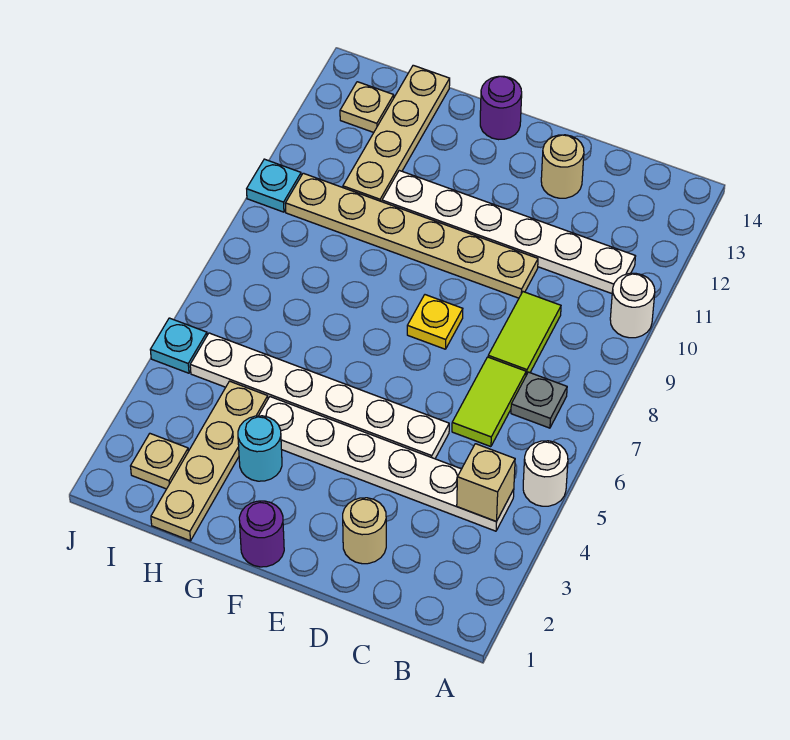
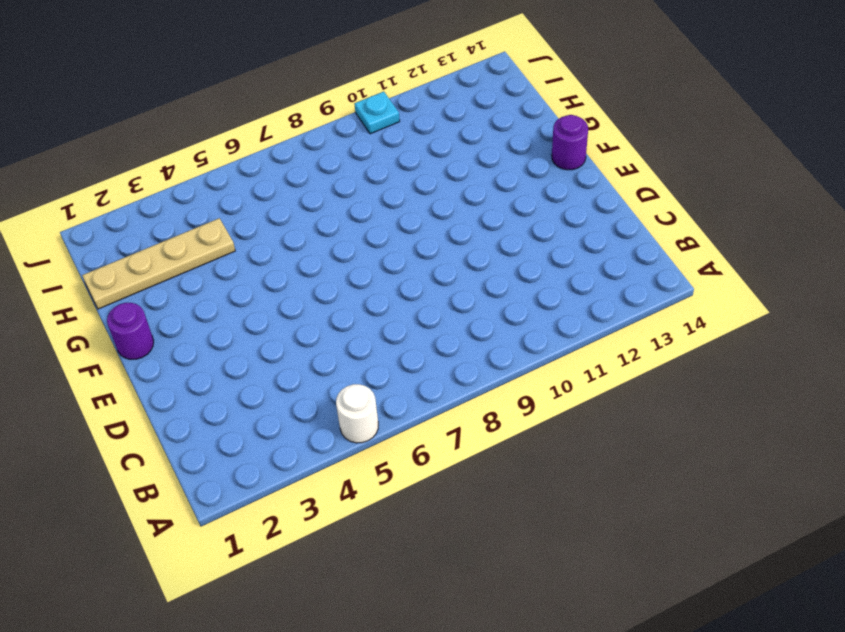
none -> white 1x1 round brick [610,273,655,338]
none -> white 1x6 plate [259,397,514,531]
none -> grey 1x1 plate [511,372,567,428]

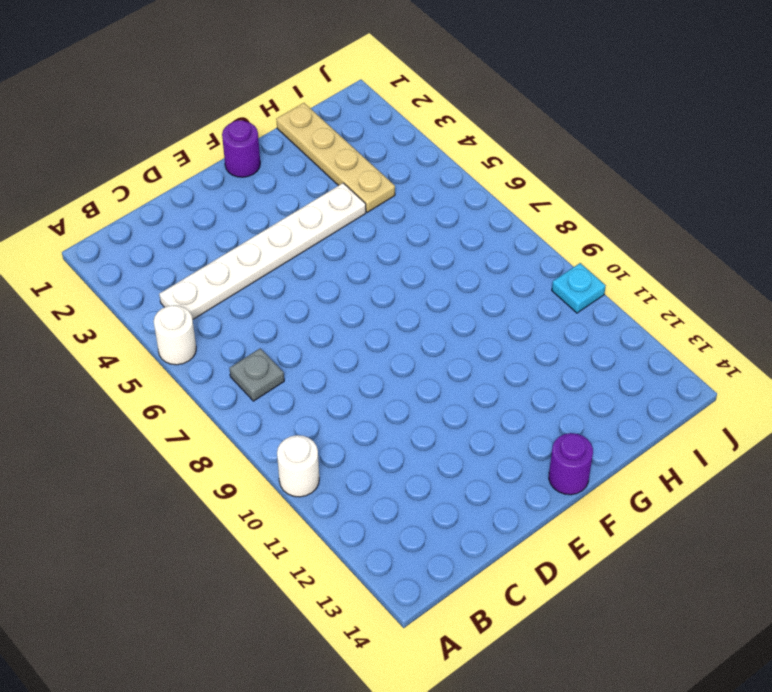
none -> white 1x6 plate [382,171,636,294]
none -> lime 1x2 tile [452,357,526,447]
none -> lime 1x2 tile [488,292,561,375]

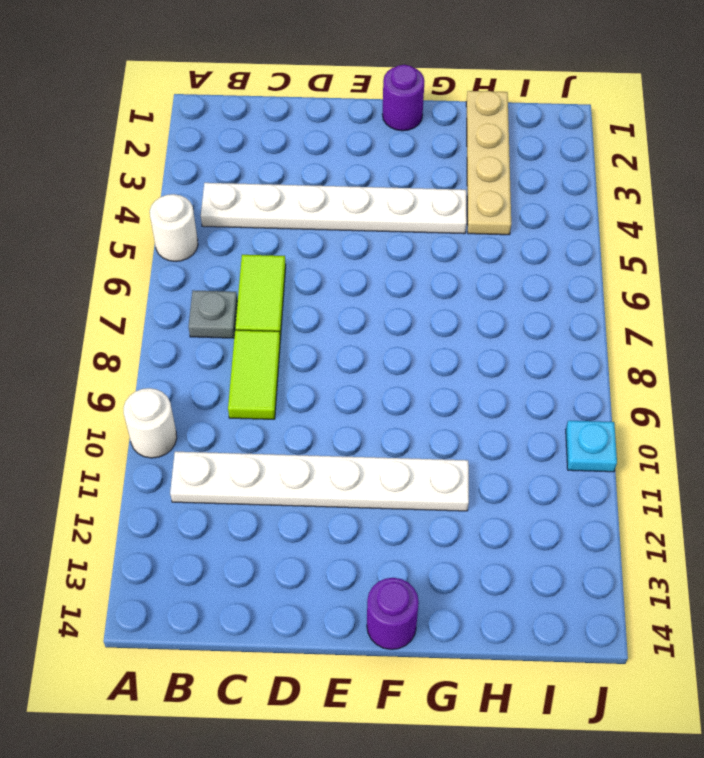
none -> tan 1x1 round brick [343,498,386,564]
none -> white 1x6 plate [190,333,449,459]
none -> tan 1x6 plate [285,173,538,298]

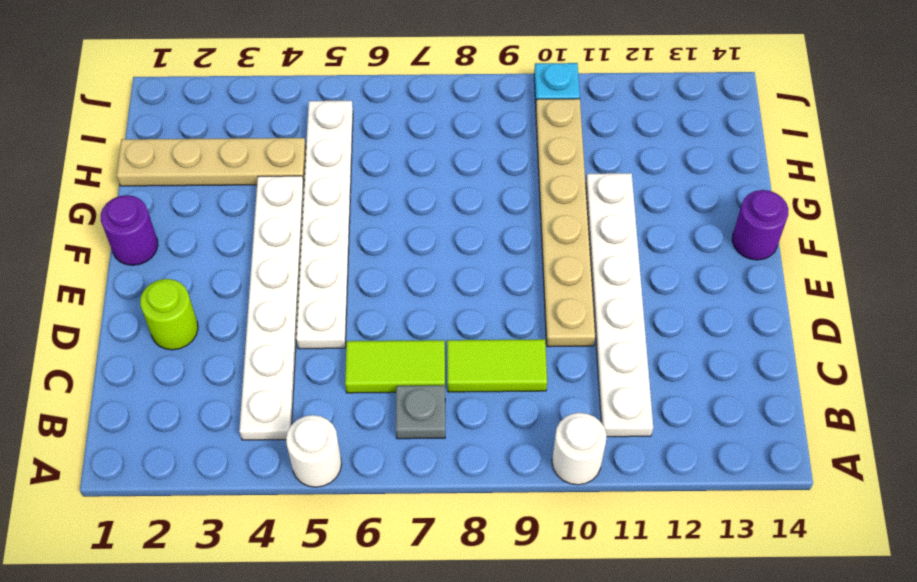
lime 1x1 round brick [140,279,198,350] -> tan 1x1 round brick [343,498,386,564]
none -> tan 1x1 round brick [541,135,584,198]
none -> yellow 1x1 plate [407,295,463,349]
none -> cyan 1x1 round brick [238,416,282,481]

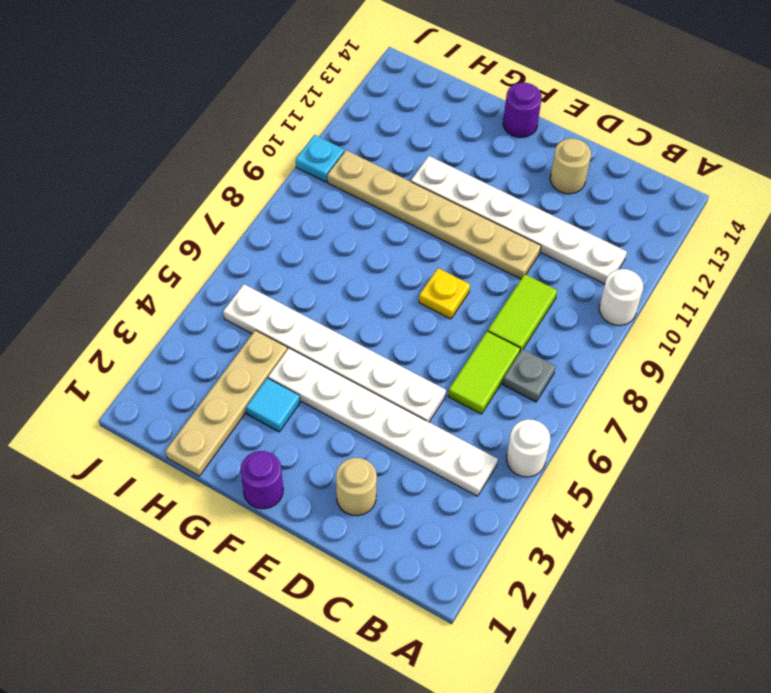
cyan 1x1 tile [246,378,300,432] -> cyan 1x1 round brick [238,416,282,481]
none -> tan 1x4 plate [343,65,450,202]
none -> tan 1x1 plate [131,434,188,489]
none -> tan 1x1 plate [340,82,394,132]

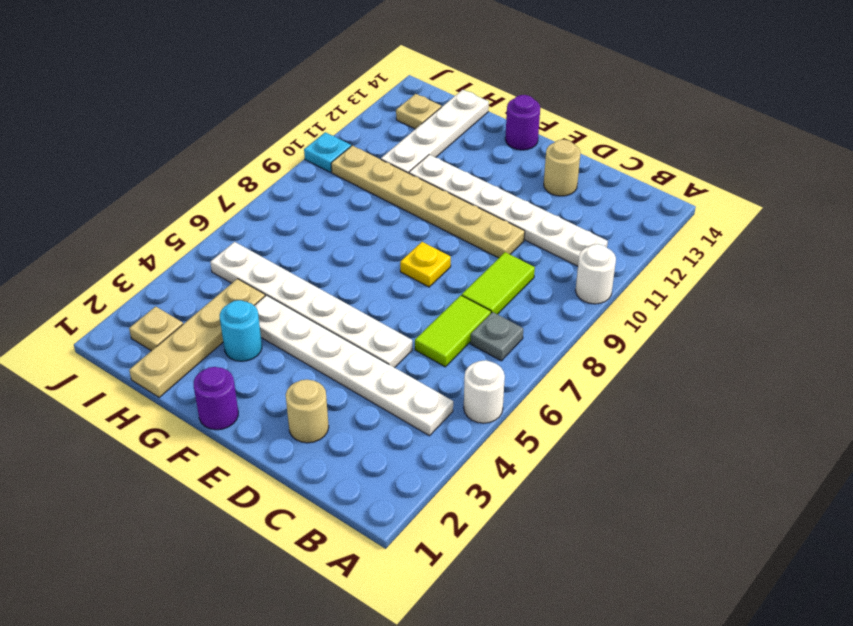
white 1x4 plate [381,90,489,173] -> tan 1x4 plate [343,65,450,202]
none -> cyan 1x1 plate [150,318,207,373]
none -> tan 1x1 brick [457,444,515,522]

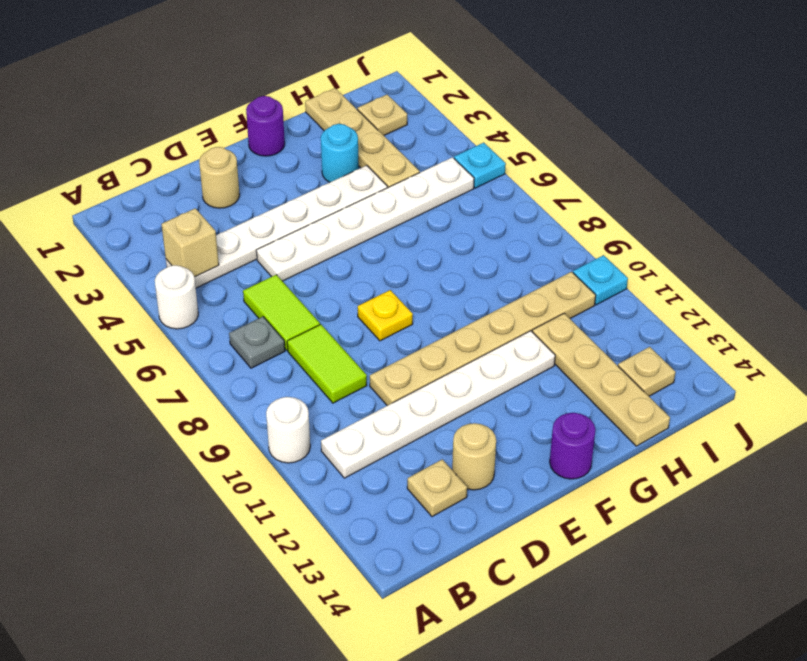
tan 1x1 plate [407,459,467,517] -> none

